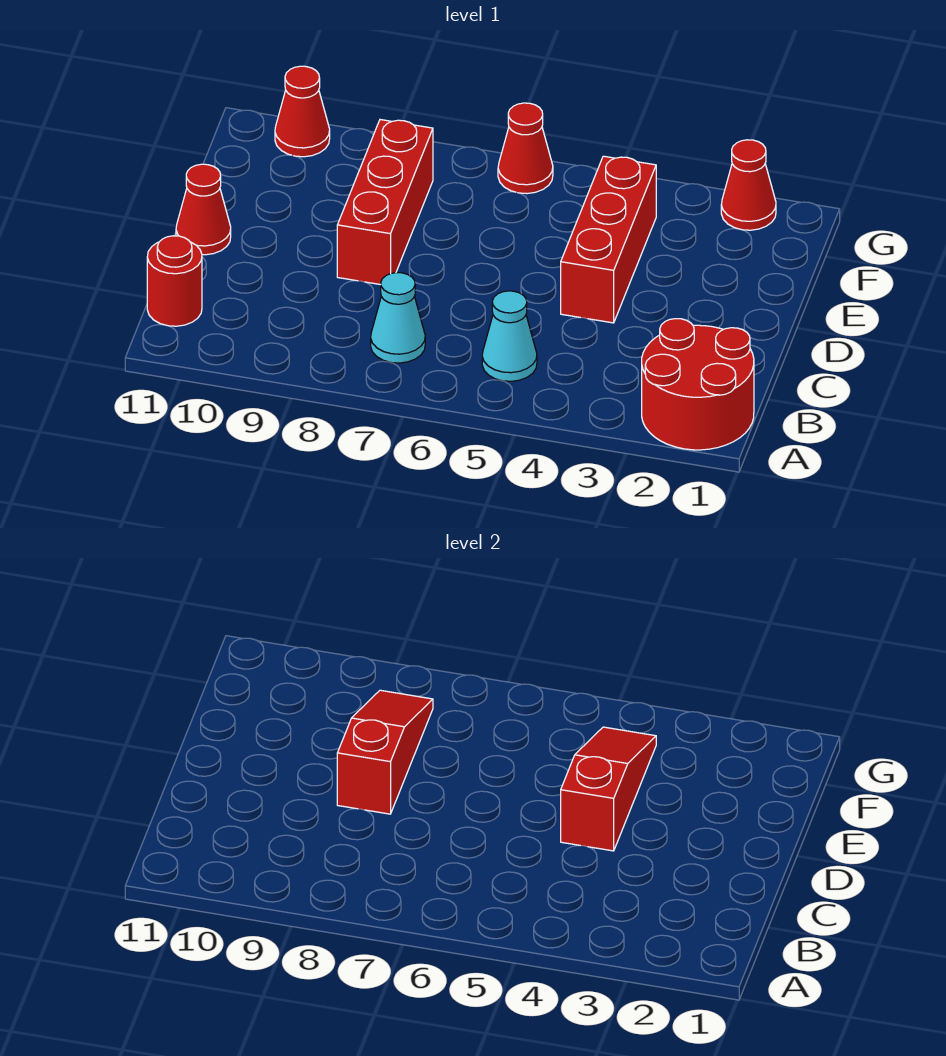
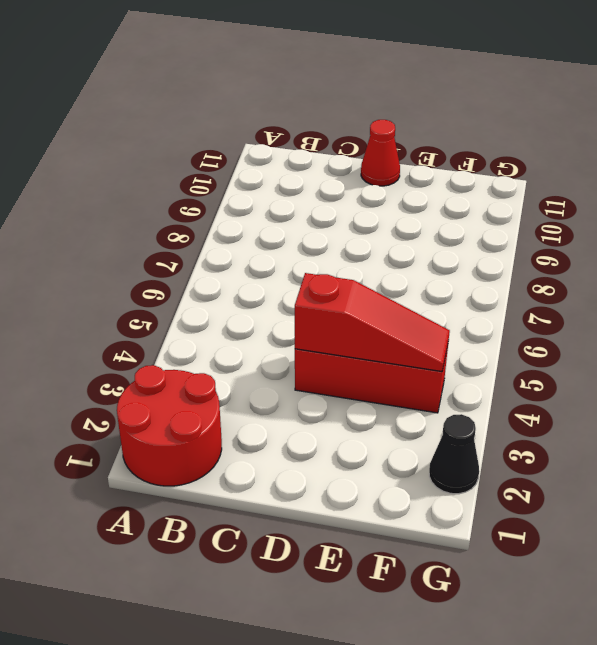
black 1x1 cone [429,414,479,494] -> red 1x1 cone [721,140,776,230]
none -> cyan 1x1 cone [482,291,537,381]
none -> cyan 1x1 cone [371,273,425,363]
none -> red 1x1 round brick [147,236,202,326]

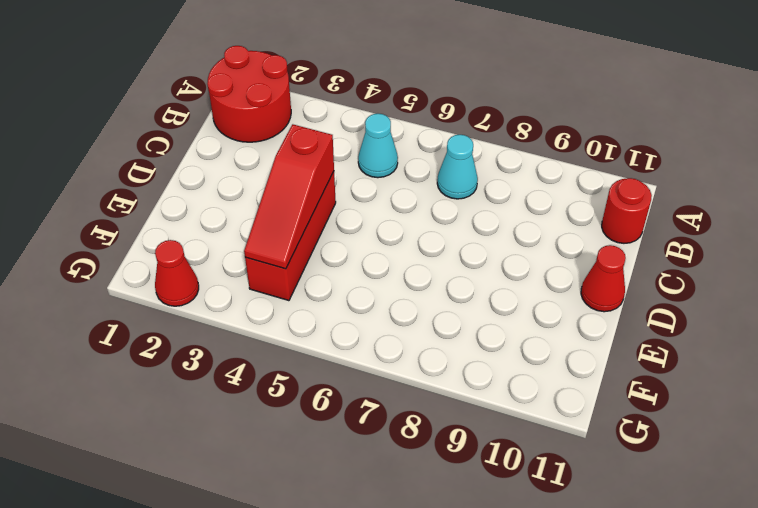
none -> red 1x3 brick [337,120,433,285]
none -> red 1x1 cone [498,103,553,194]
none -> red 1x1 cone [275,66,330,157]

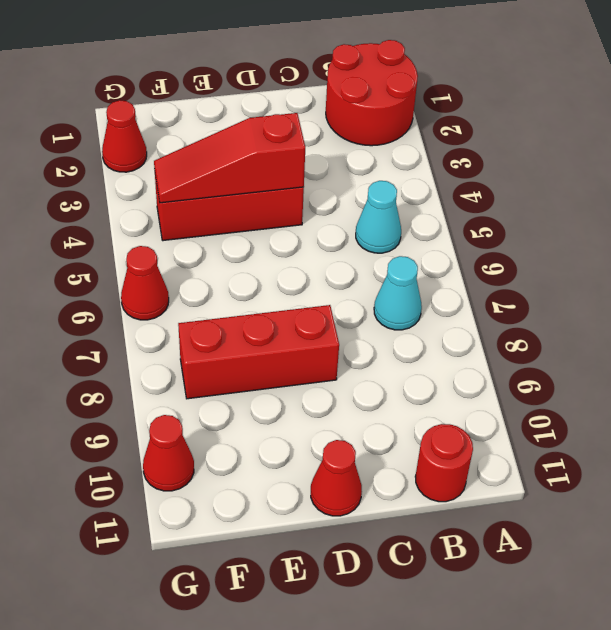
none -> red 1x3 slope [337,690,433,814]

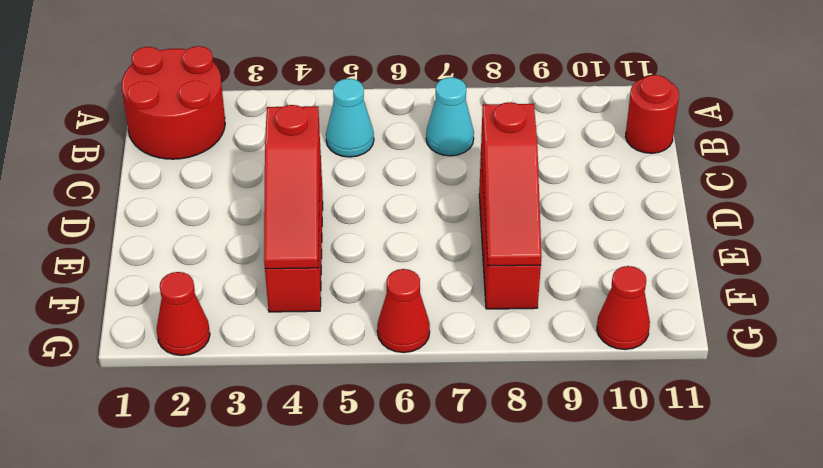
none -> red 1x1 cone [176,164,231,255]

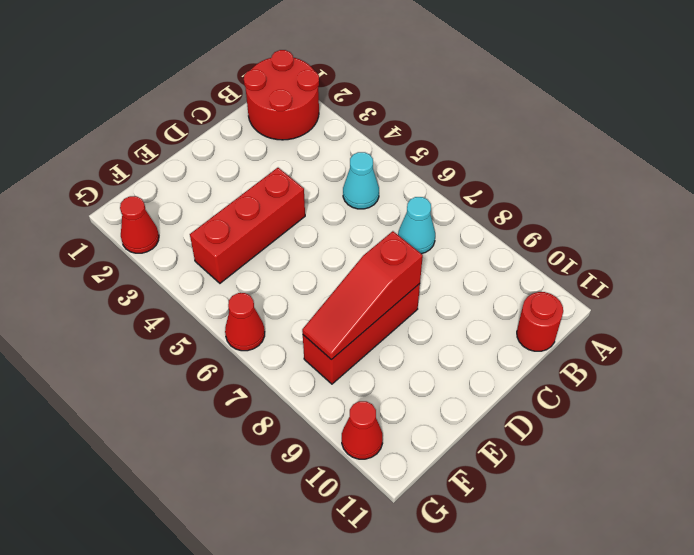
none -> red 1x1 cone [176,164,231,255]
none -> red 1x3 slope [561,727,656,851]

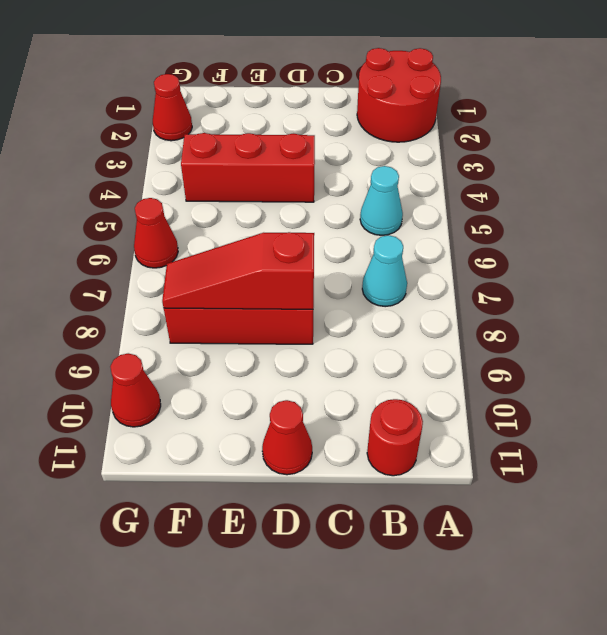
none -> red 1x3 slope [561,727,656,851]

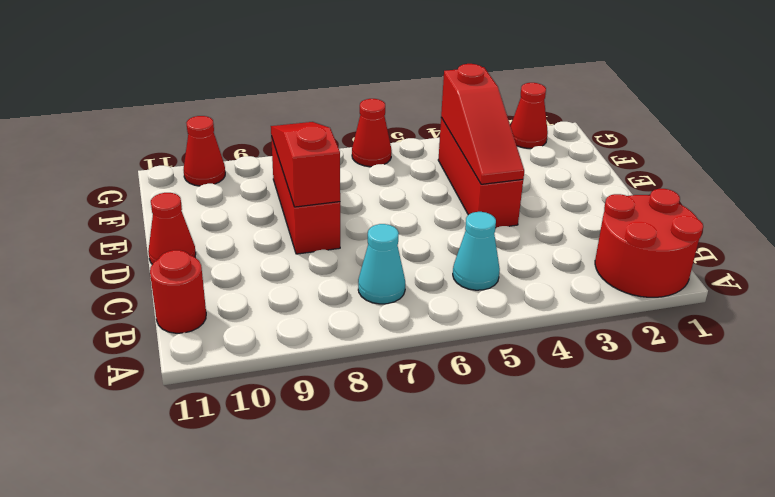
red 1x3 slope [441,64,524,184] -> red 1x3 slope turned to [561,727,656,851]

